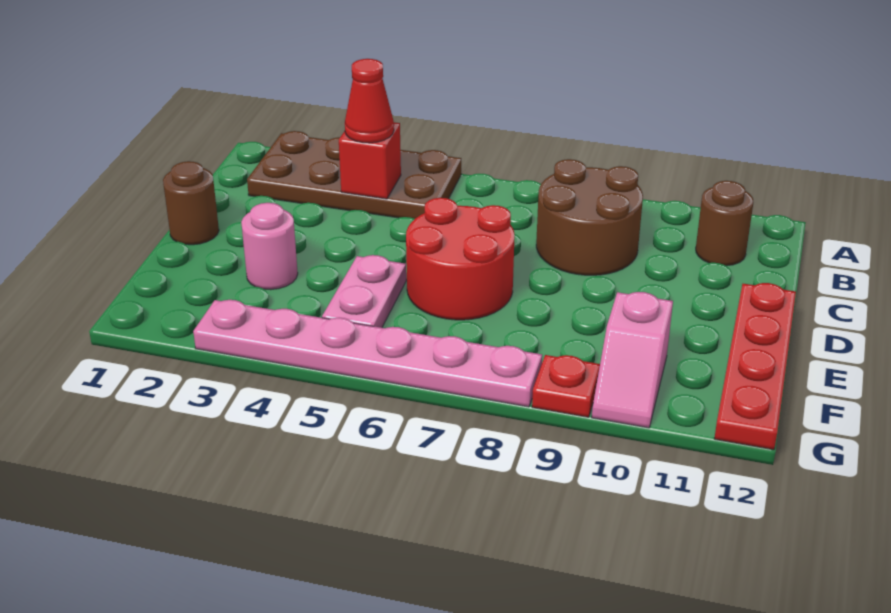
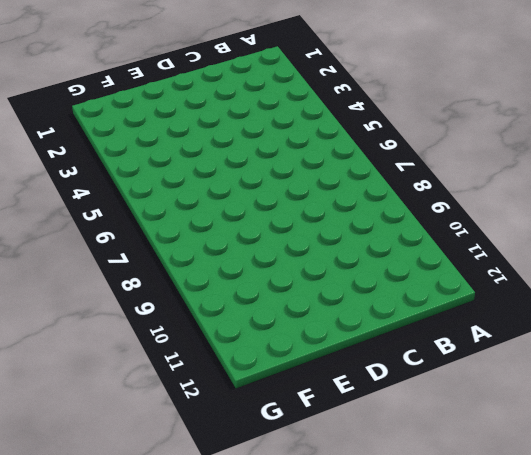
none -> brown 2x4 plate [247,131,461,219]
none -> brown 2x2 round brick [536,159,643,275]
none -> brown 1x1 round brick [696,181,753,266]

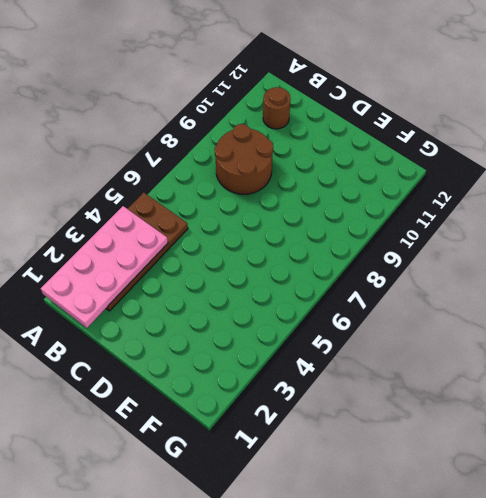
pink 2x4 plate [41,206,168,328] -> red 1x1 brick [339,122,401,199]
none -> brown 1x1 round brick [163,161,219,245]
none -> red 2x2 round brick [406,198,514,320]
none -> red 1x4 plate [714,283,796,450]

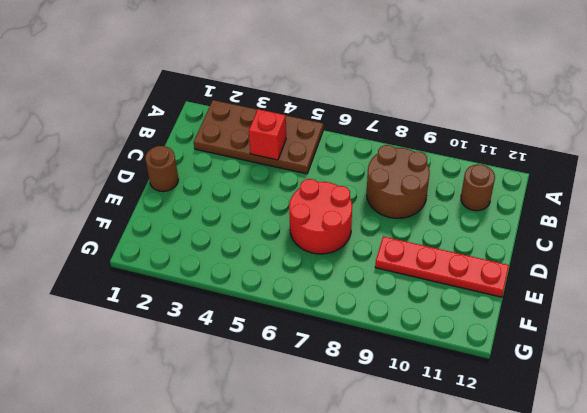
red 1x4 plate [375,236,509,297] -> red 1x4 plate turned to [714,283,796,450]
none -> pink 1x1 round brick [241,203,298,290]
none -> pink 1x2 plate [322,255,406,328]
none -> pink 1x2 slope [592,292,673,428]

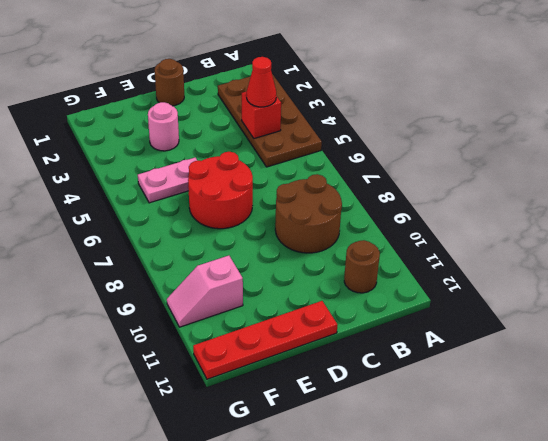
none -> pink 1x6 plate [193,300,542,407]
none -> red 1x1 plate [532,355,600,417]

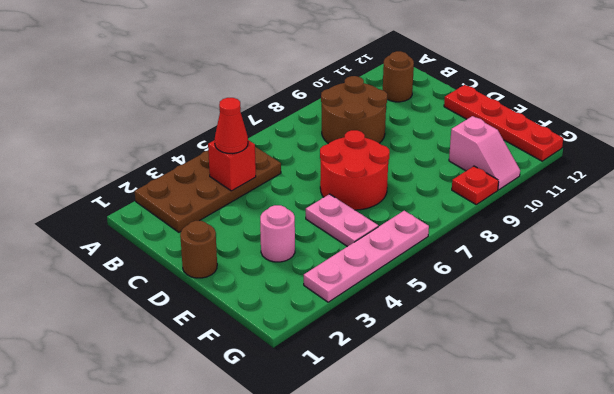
pink 1x4 plate [304,211,429,302] -> pink 1x6 plate [193,300,542,407]

